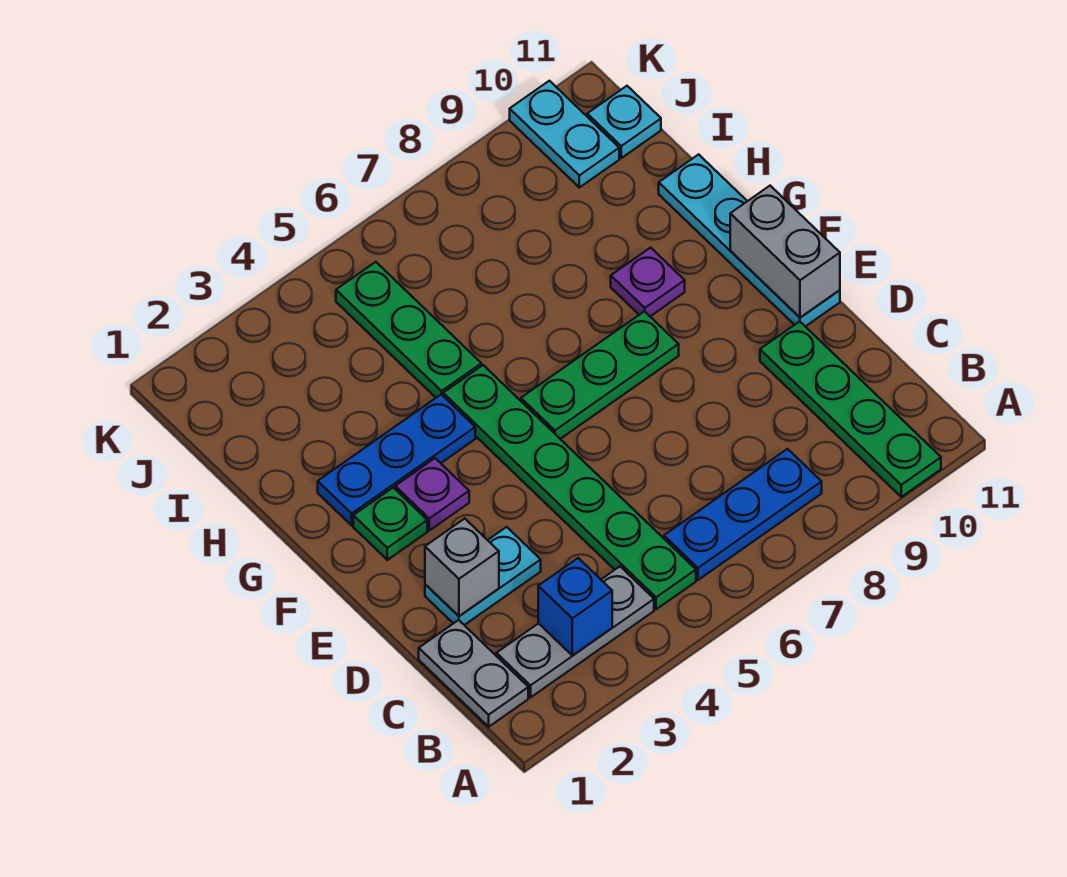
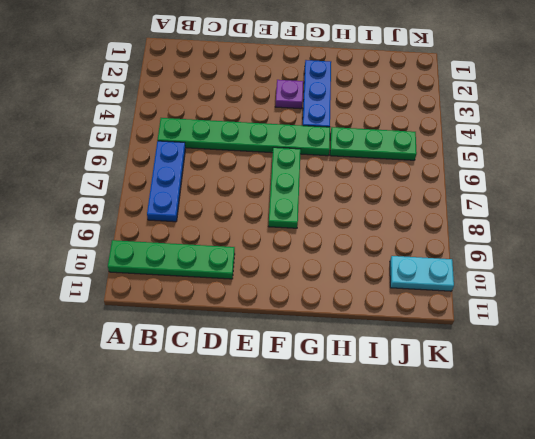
none -> grey 1x2 plate [419,620,528,727]
none -> grey 1x3 plate [496,567,654,697]
none -> cyan 1x2 plate [425,527,541,625]

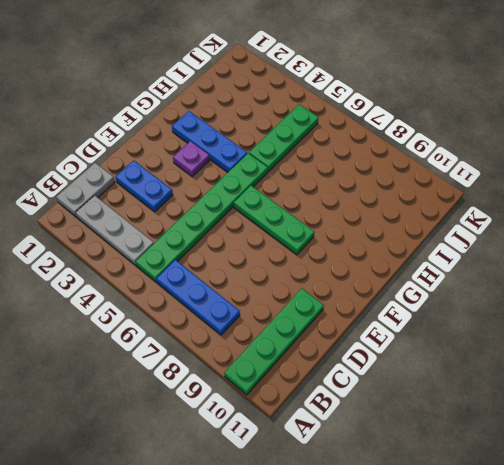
blue 1x2 plate [115,160,173,212] -> cyan 1x2 plate [425,527,541,625]
none -> cyan 1x4 plate [659,154,840,327]
none -> green 1x1 plate [353,488,427,560]
none -> purple 1x1 plate [611,248,685,316]

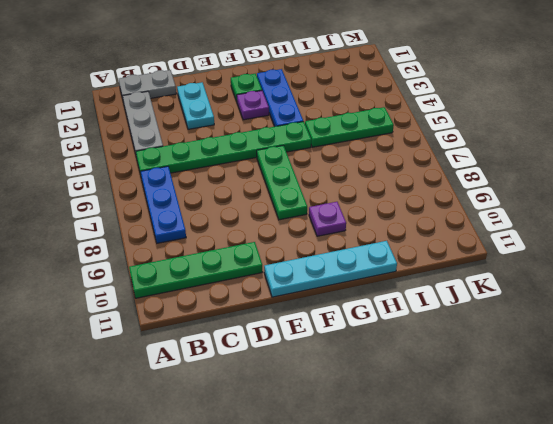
none -> cyan 1x2 plate [510,81,619,187]
none -> cyan 1x1 plate [587,86,661,158]
none -> blue 1x1 brick [538,558,612,655]

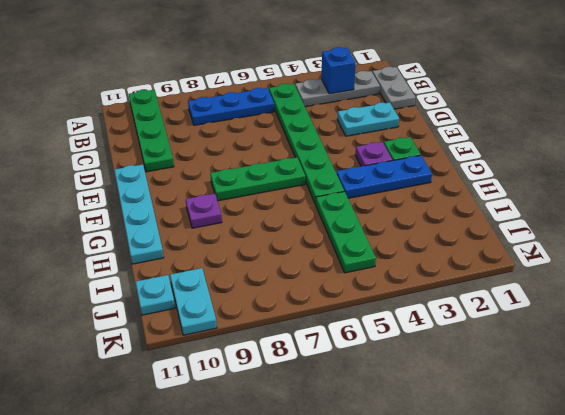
none -> grey 1x1 brick [425,519,499,616]
none -> grey 1x2 brick [730,186,840,317]

